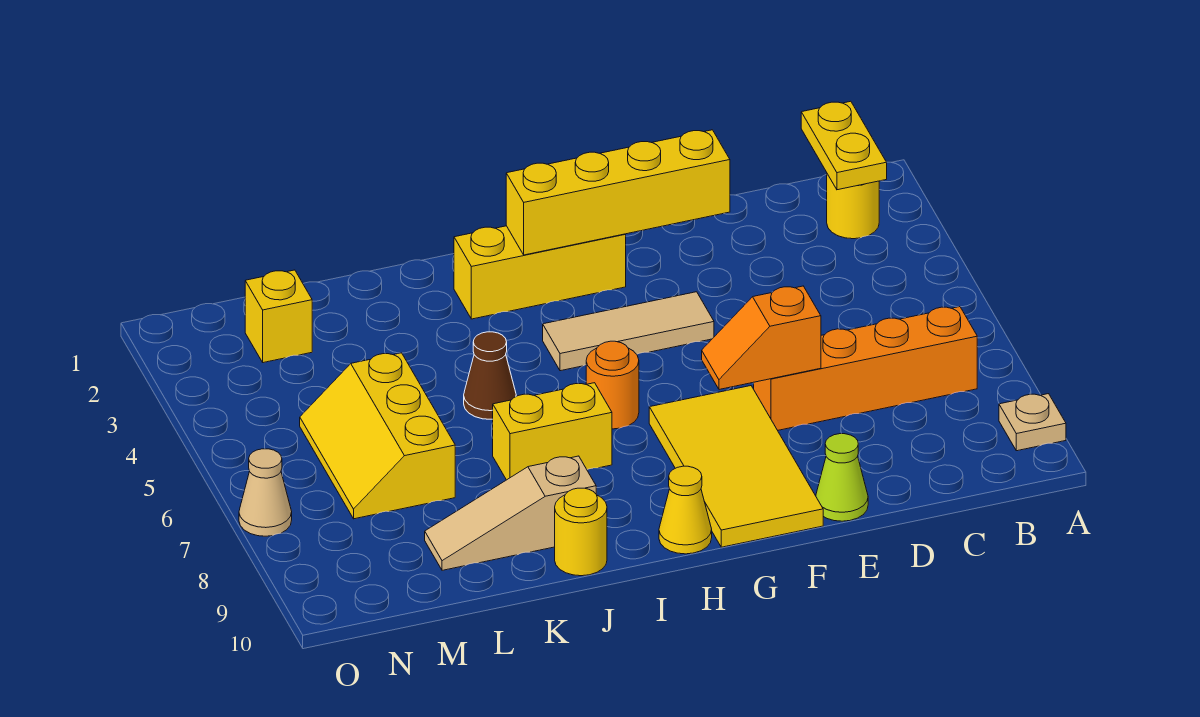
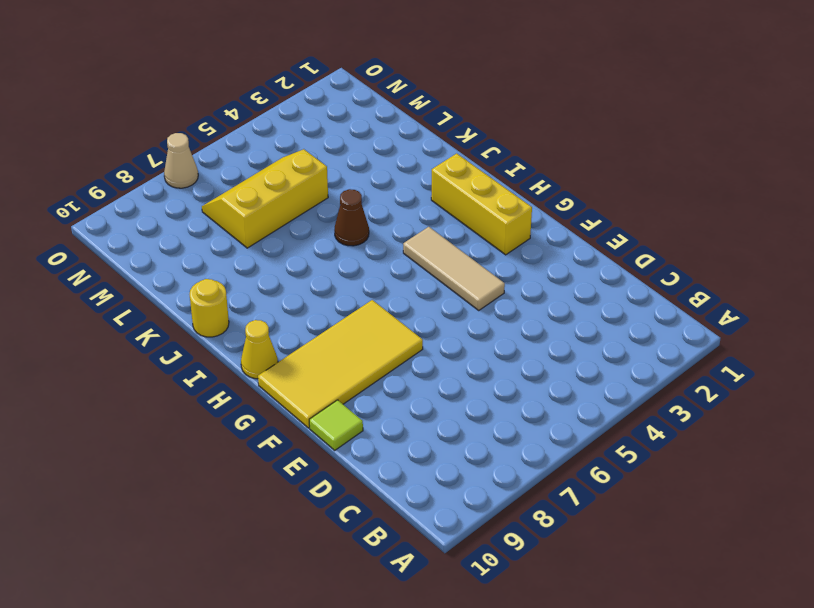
lime 1x1 tile [309,400,363,450] -> lime 1x1 cone [816,434,868,521]
none -> tan 1x1 plate [999,394,1066,451]
none -> yellow 1x1 round brick [827,174,879,239]
none -> orange 1x4 brick [754,307,977,430]

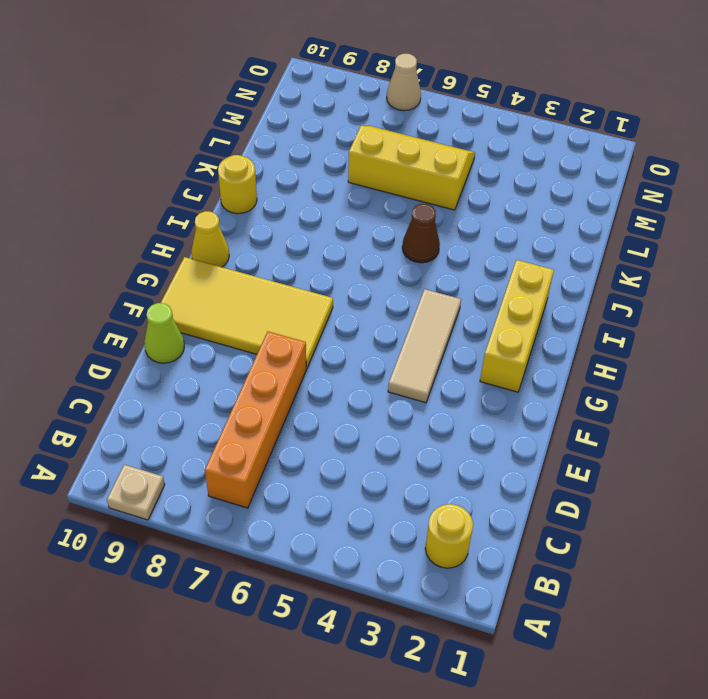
none -> orange 1x1 round brick [586,341,639,429]
none -> yellow 1x2 brick [493,383,612,480]
none -> tan 1x3 slope [425,456,596,570]

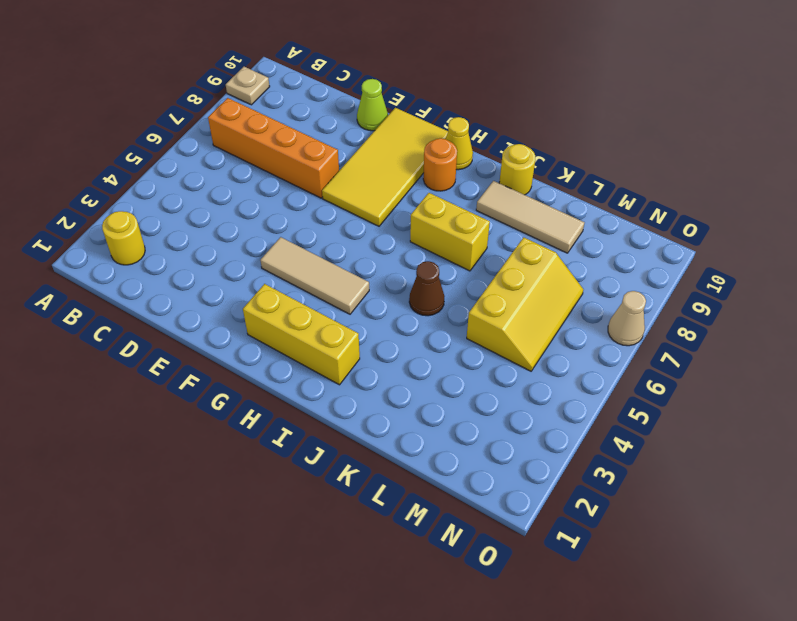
orange 1x1 round brick [423,138,457,191] -> orange 1x1 round brick moved to [586,341,639,429]
tan 1x3 tile [476,181,585,253] -> tan 1x3 slope [425,456,596,570]
none -> yellow 1x1 brick [245,270,312,363]
none -> yellow 1x2 plate [801,101,887,190]
none -> yellow 1x4 brick [506,130,730,255]

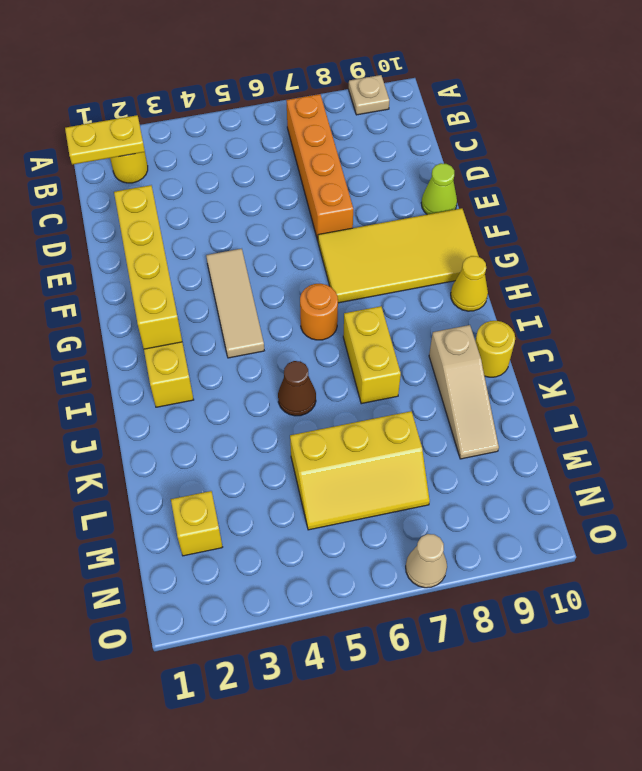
none -> orange 1x2 slope [702,286,821,390]

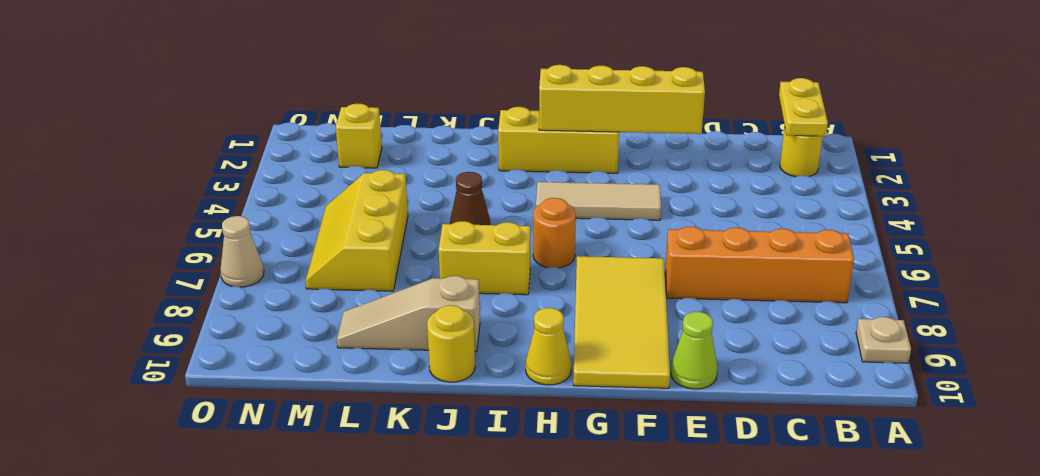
none -> orange 1x2 slope [702,286,821,390]

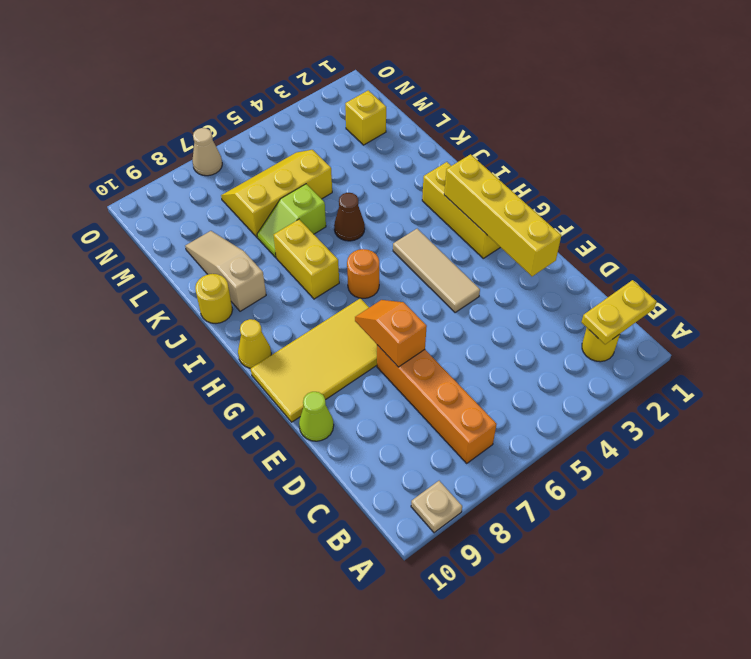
lime 1x2 slope [257,184,326,257] -> none

